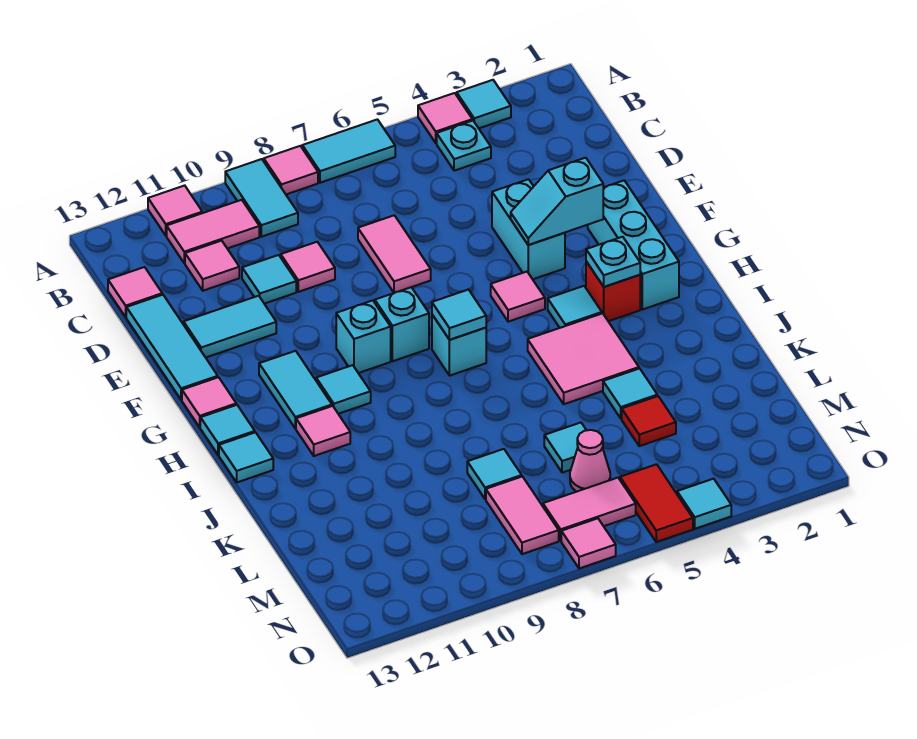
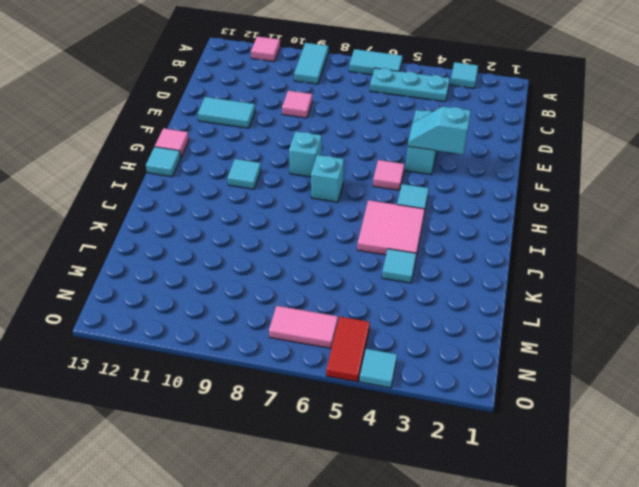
cyan 1x3 plate [370,68,450,102] -> cyan 1x1 plate [437,121,491,171]
none -> pink 1x1 tile [418,93,472,143]
none -> pink 1x1 tile [264,146,318,194]
none -> pink 1x2 tile [167,200,259,263]
none -> pink 1x1 tile [185,241,239,291]

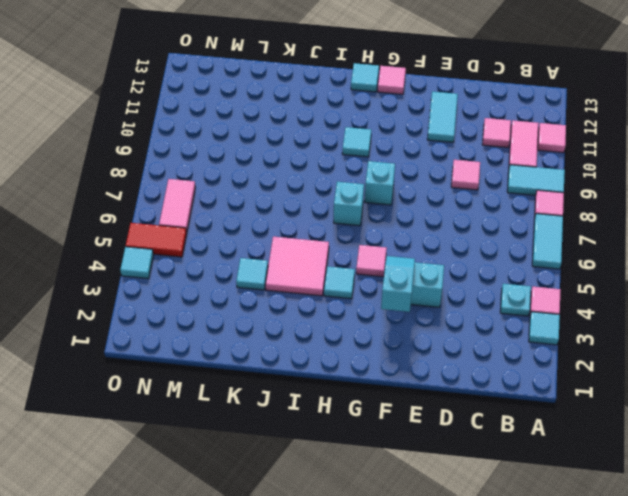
none -> pink 1x1 tile [108,267,162,317]
none -> pink 1x2 tile [358,215,431,293]
none -> cyan 1x1 tile [242,255,296,304]
none -> cyan 1x3 tile [126,295,218,400]

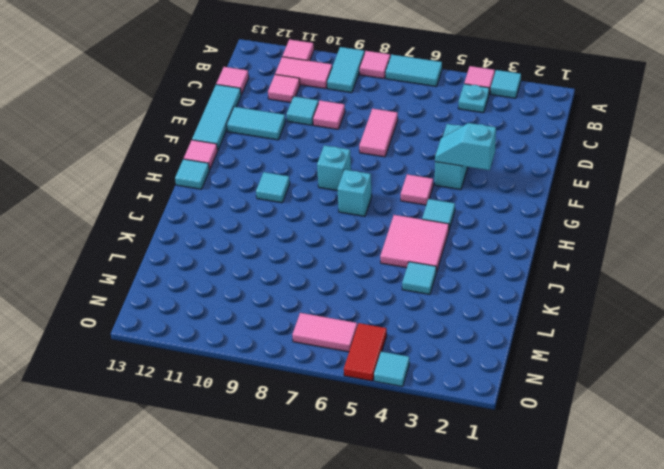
none -> cyan 1x3 brick [588,181,679,310]
none -> cyan 1x1 brick [336,300,391,373]
none -> cyan 1x2 tile [259,351,332,428]
none -> red 1x1 brick [586,261,640,321]

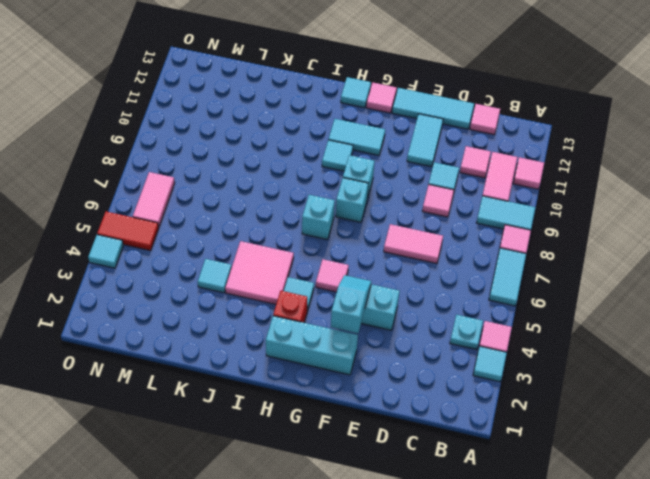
none -> pink 1x1 tile [296,406,350,456]
none -> cyan 1x1 tile [219,432,273,482]
none -> red 1x1 tile [622,396,676,446]
none -> cyan 1x1 tile [544,423,586,473]

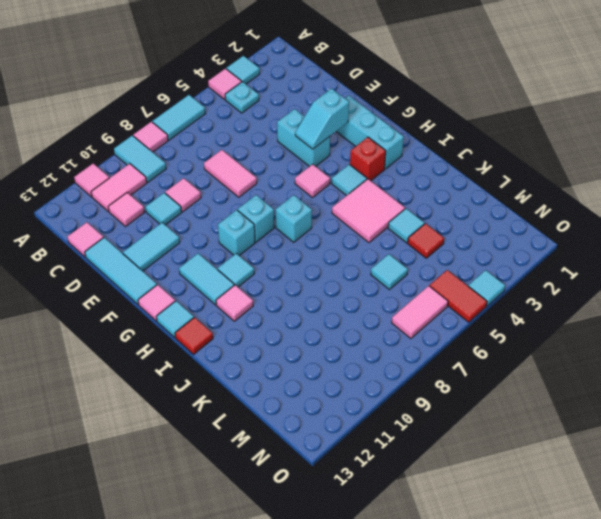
red 1x1 tile [175,317,213,354] -> cyan 1x1 tile [219,432,273,482]
none -> cyan 1x1 tile [467,449,522,499]
none -> pink 1x1 cone [570,430,610,492]
none -> pink 1x2 tile [486,476,559,554]
none -> pink 1x1 tile [561,518,616,568]

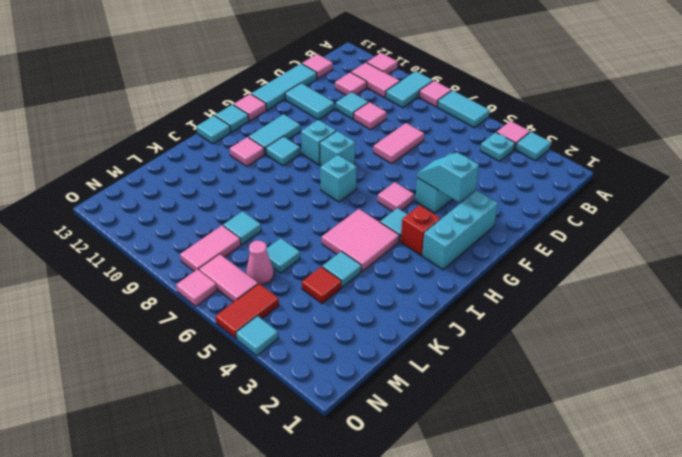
none -> cyan 1x1 plate [586,237,640,287]
none -> cyan 1x1 tile [432,290,486,340]

